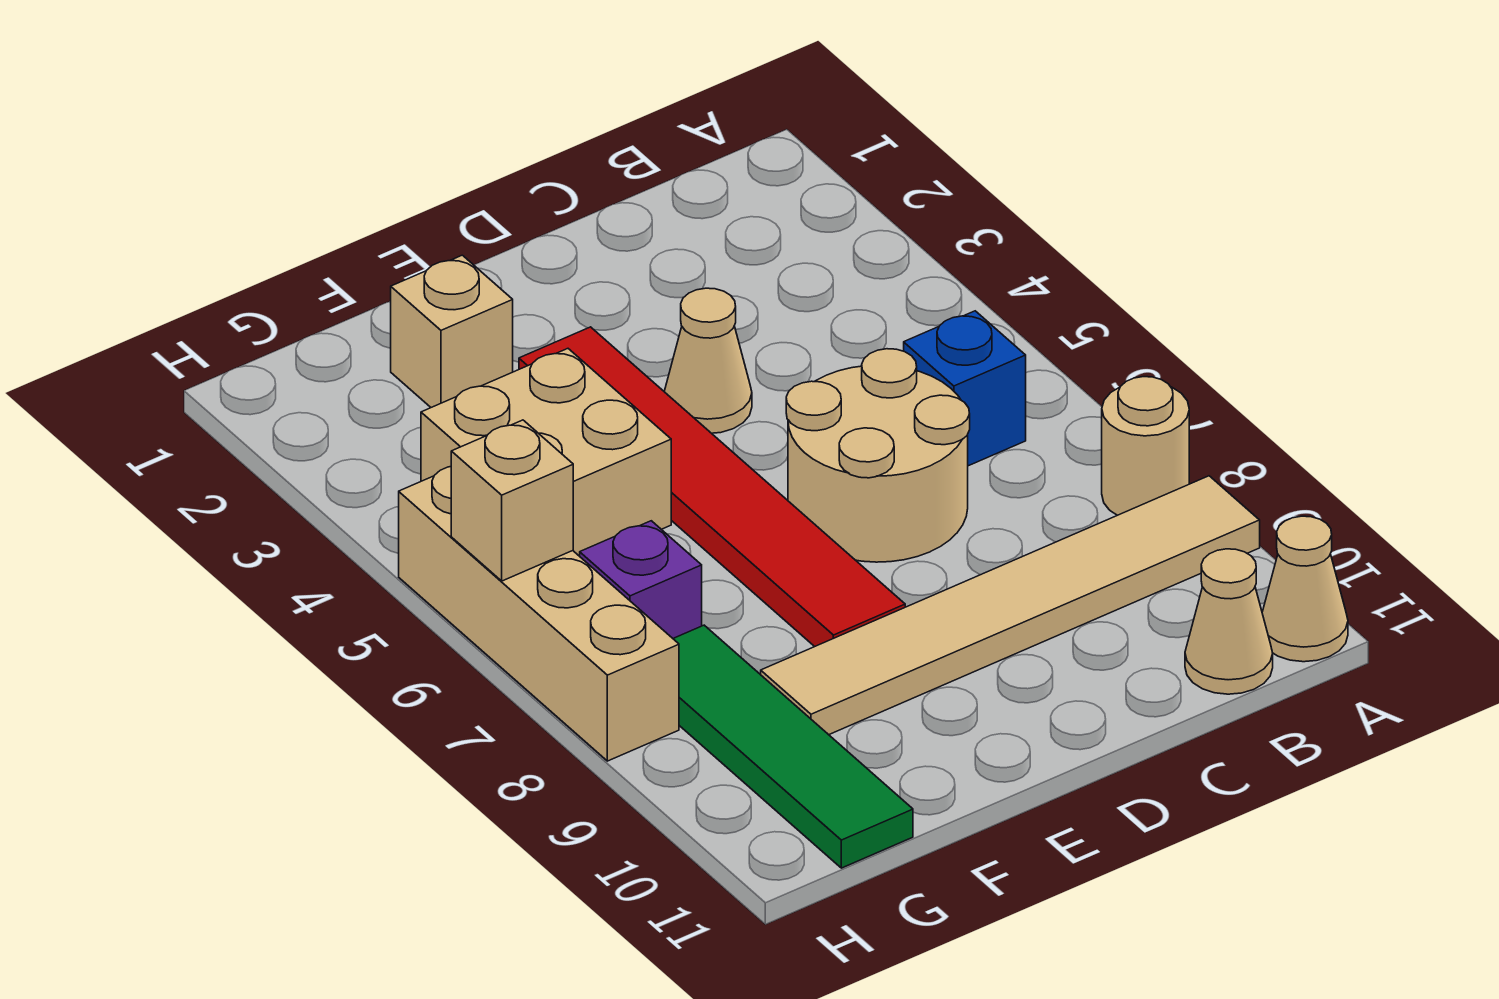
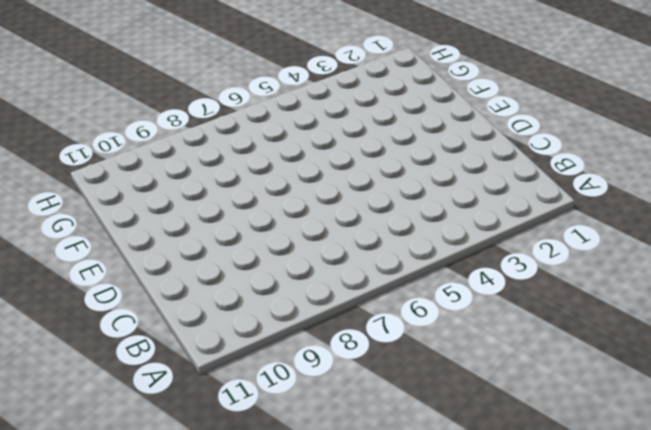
none -> tan 1x1 round brick [1102,377,1189,515]
none -> tan 1x6 tile [760,476,1260,735]
none -> tan 1x1 cone [1262,516,1348,662]

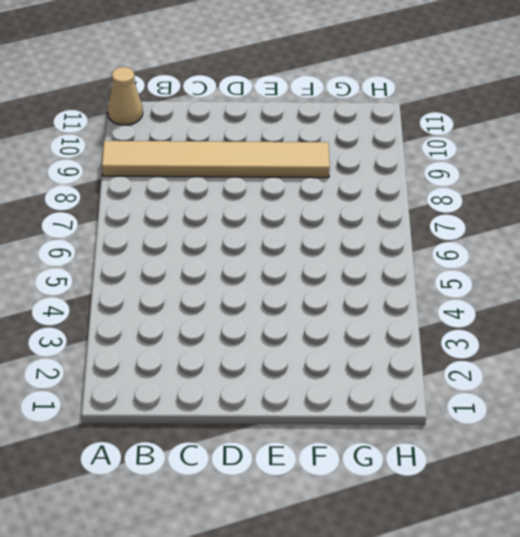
none -> tan 1x1 round brick [1102,377,1189,515]
none -> blue 1x1 brick [904,311,1026,466]
none -> tan 1x1 cone [1185,549,1273,694]

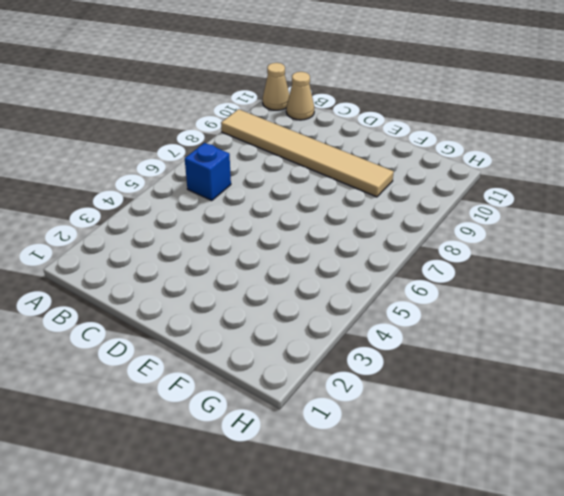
none -> tan 1x1 round brick [1102,377,1189,515]
none -> tan 2x2 round brick [786,349,970,562]
none -> tan 1x1 cone [664,288,752,433]

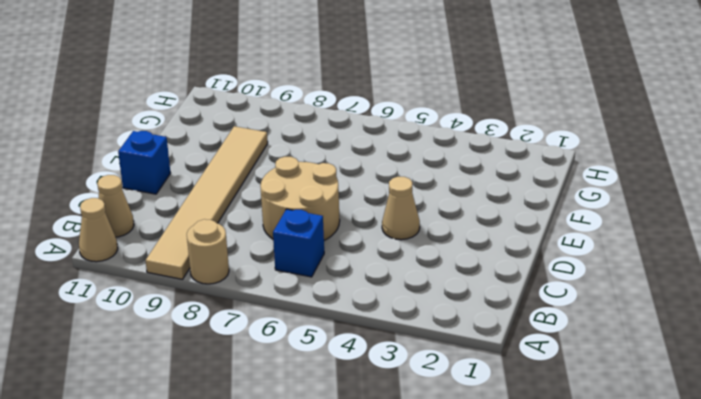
blue 1x1 brick [118,131,171,194] -> none
none -> red 1x6 tile [519,327,905,647]
none -> tan 1x1 brick [391,255,513,407]
none -> tan 2x2 brick [421,349,671,556]

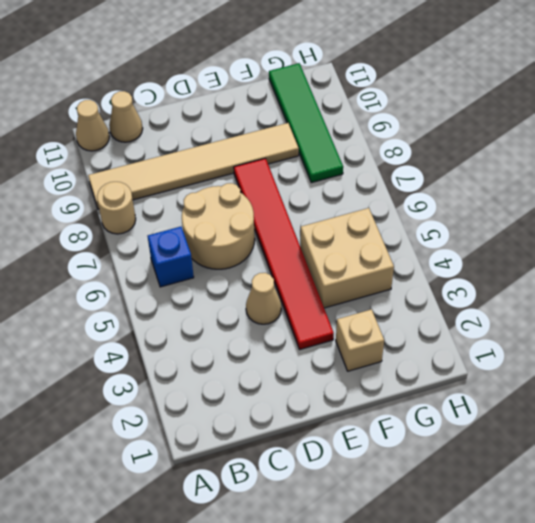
none -> purple 1x1 brick [580,521,702,638]
none -> tan 1x4 brick [399,467,679,761]
none -> tan 1x1 brick [451,420,573,581]

